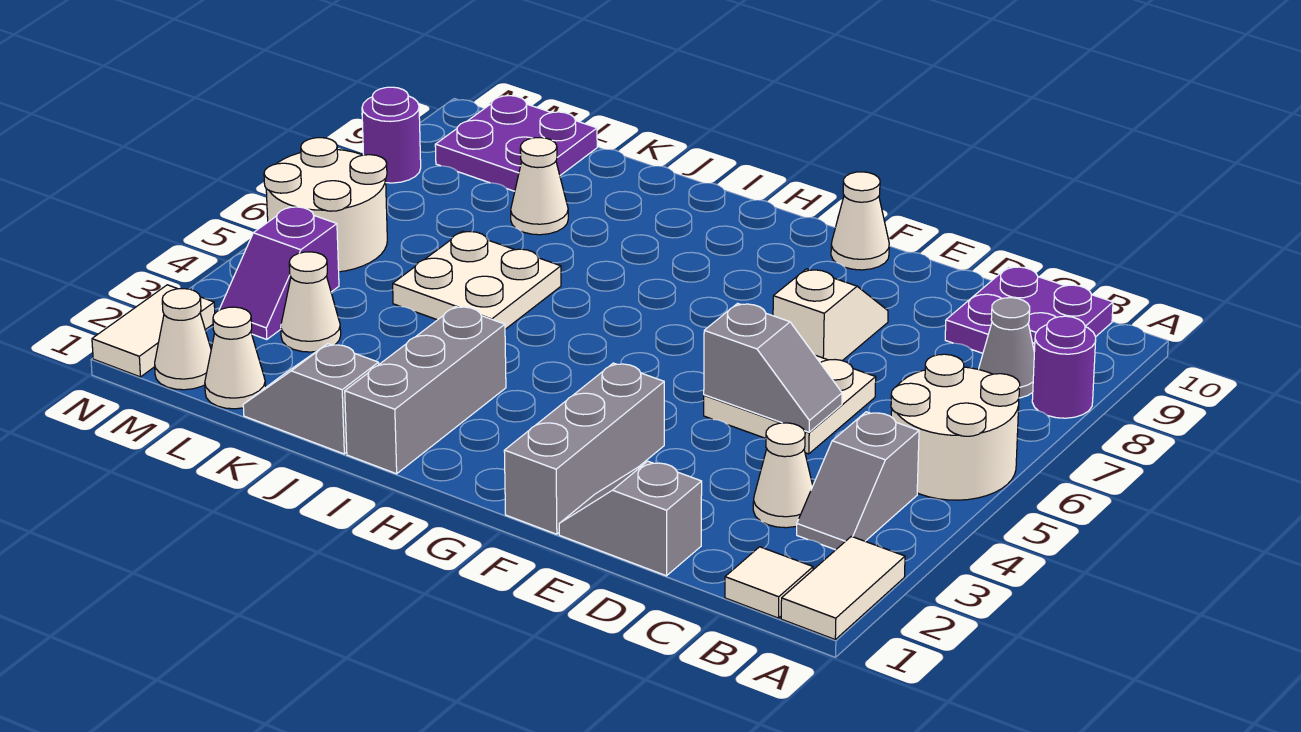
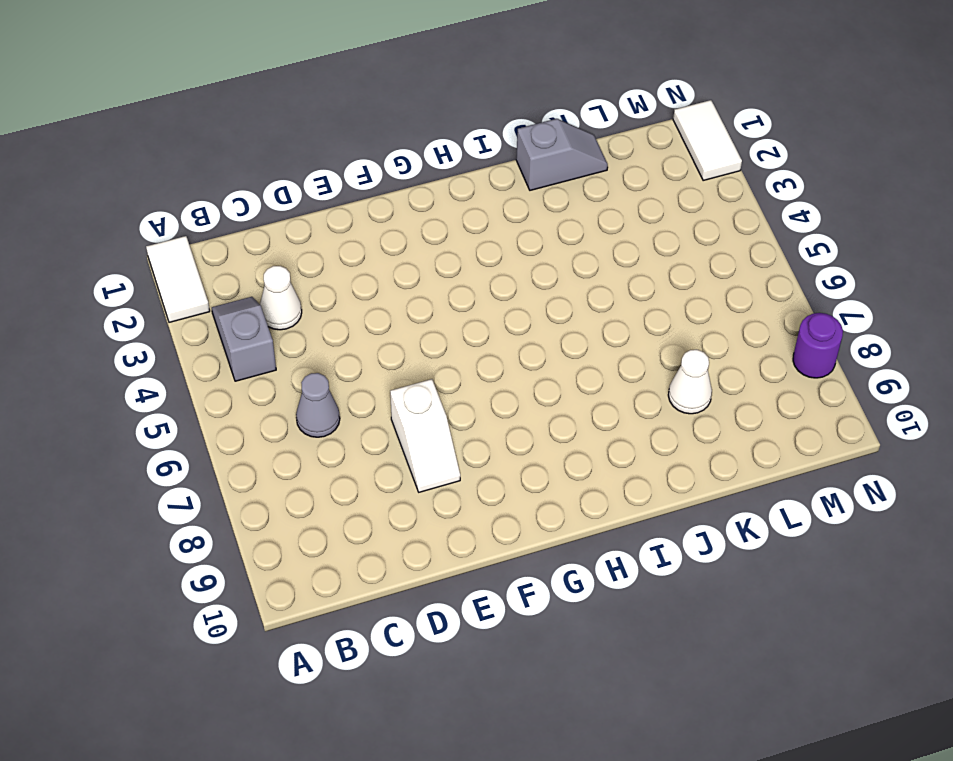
grey 1x1 cone [296,373,340,437] -> grey 1x1 cone moved to [979,298,1034,398]
none -> white 2x2 round brick [891,354,1020,500]
none -> purple 1x1 round brick [1032,316,1096,418]
none -> white 1x1 tile [725,547,813,618]

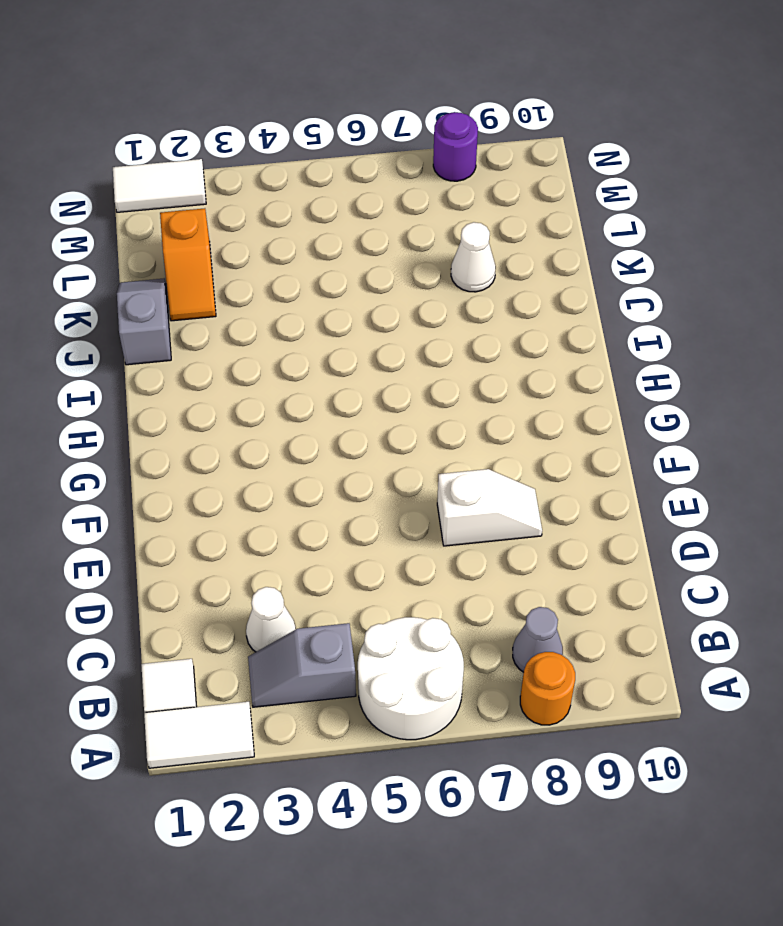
orange 1x1 round brick [520,652,575,725] -> purple 1x1 round brick [1032,316,1096,418]
orange 1x2 slope [160,208,216,321] -> none
none -> purple 2x2 plate [945,267,1113,353]
none -> grey 1x2 slope [559,461,702,576]
none -> white 2x2 plate [704,355,876,454]

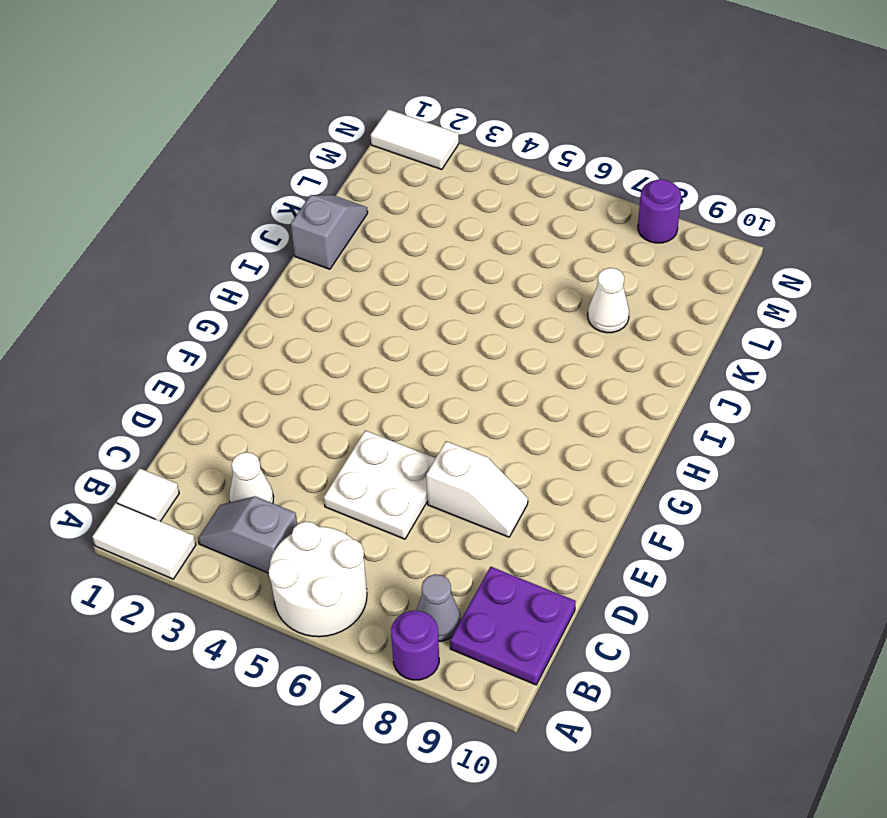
none -> grey 1x2 slope [559,461,702,576]
none -> grey 1x3 brick [504,363,664,534]
none -> white 1x1 cone [831,172,889,270]

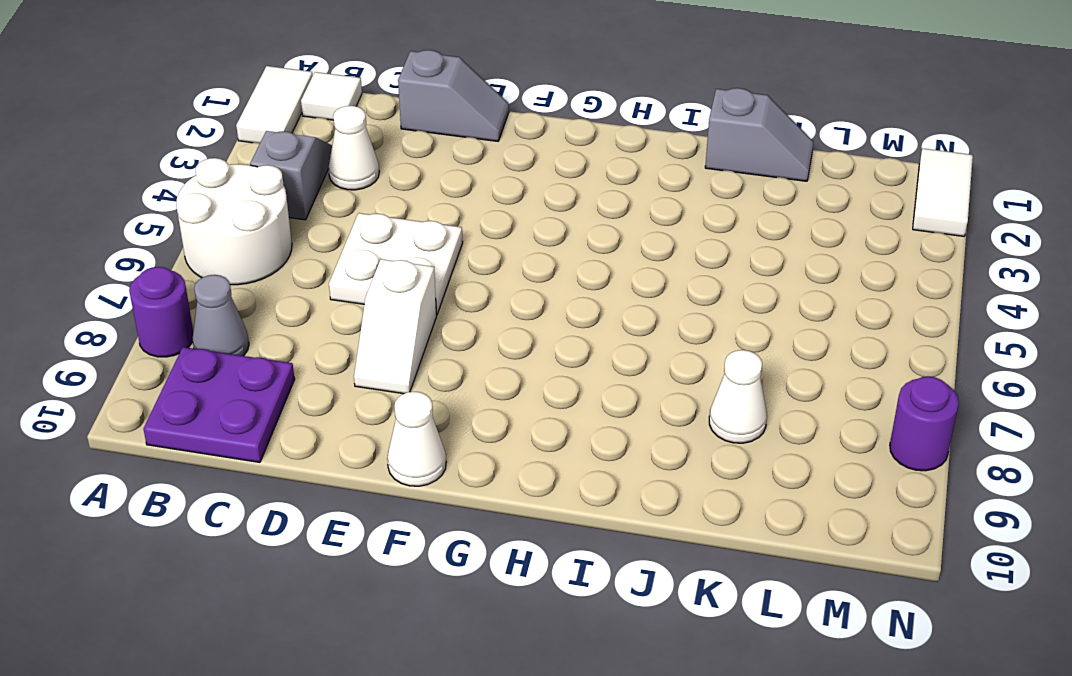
none -> grey 1x3 brick [504,363,664,534]
none -> grey 1x3 brick [345,307,506,474]
none -> white 2x2 plate [393,231,561,329]

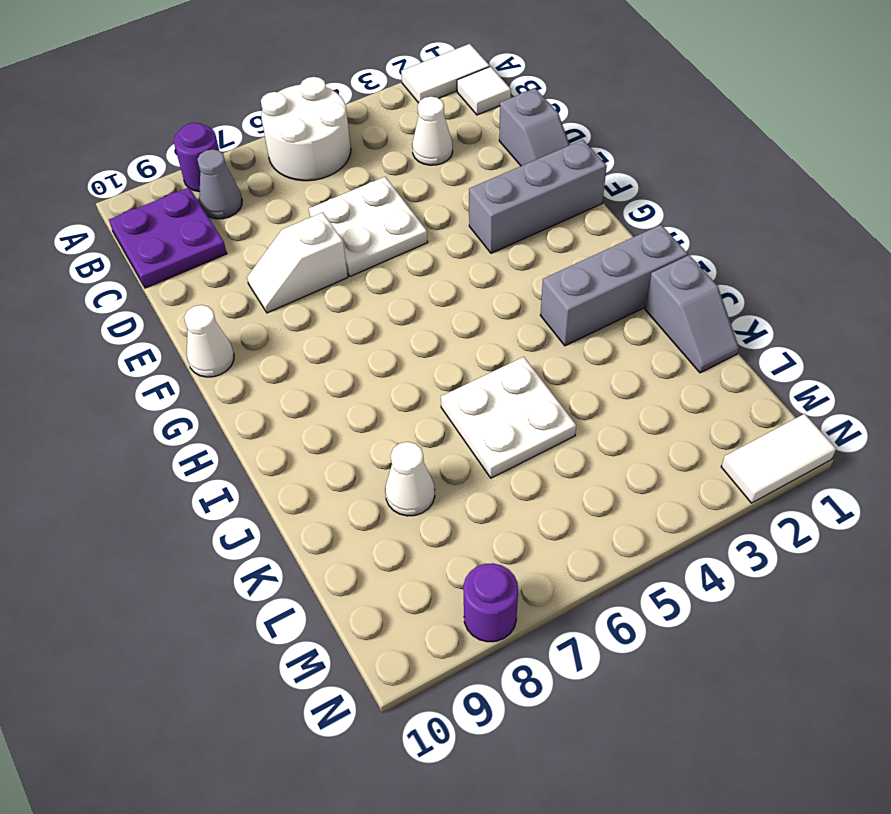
none -> grey 1x2 slope [797,412,919,550]
none -> white 1x1 cone [205,307,266,409]
none -> white 1x1 cone [281,252,341,352]

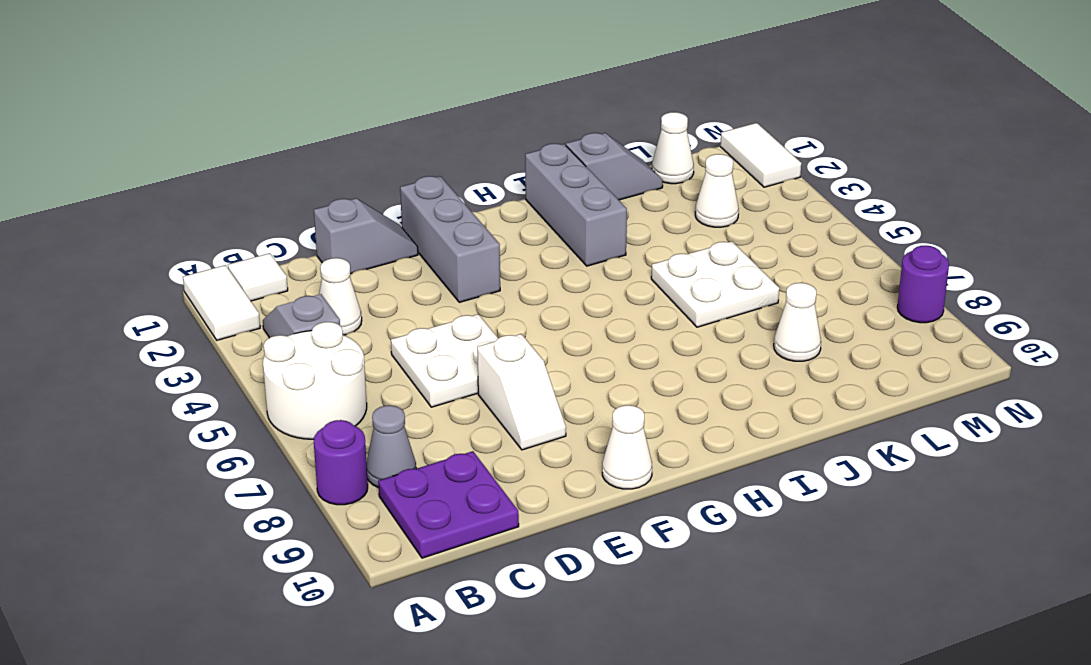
none -> purple 2x2 plate [435,96,597,191]
none -> white 1x1 cone [155,289,211,390]
none -> purple 1x2 slope [219,207,339,340]

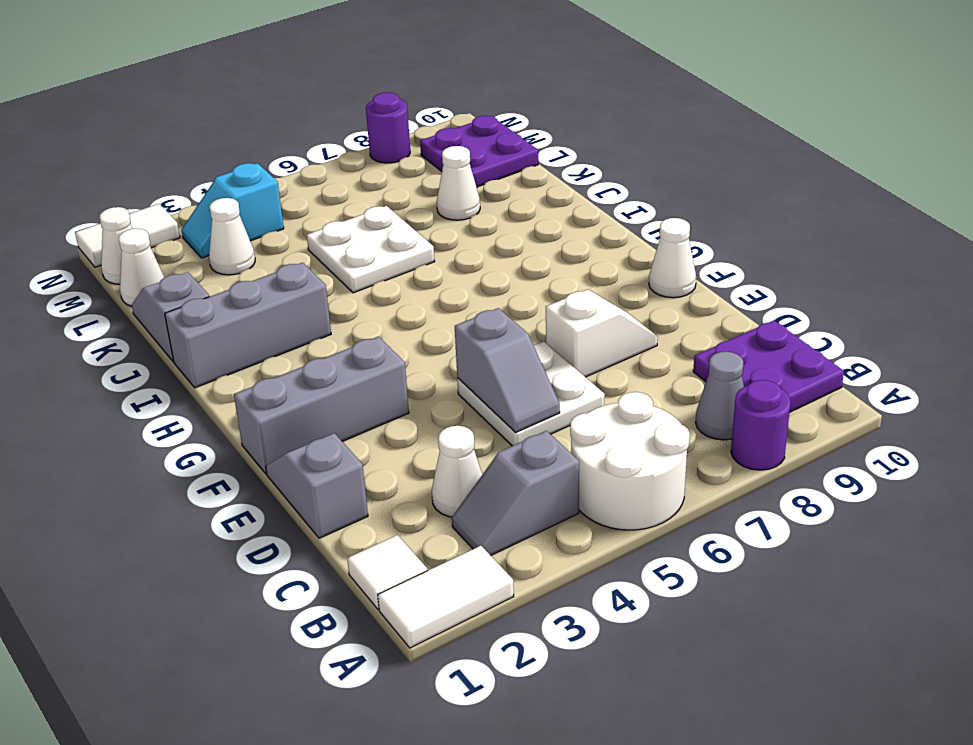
cyan 1x2 slope [182,163,284,258] -> purple 1x2 slope [219,207,339,340]
none -> white 2x2 round brick [264,138,387,272]

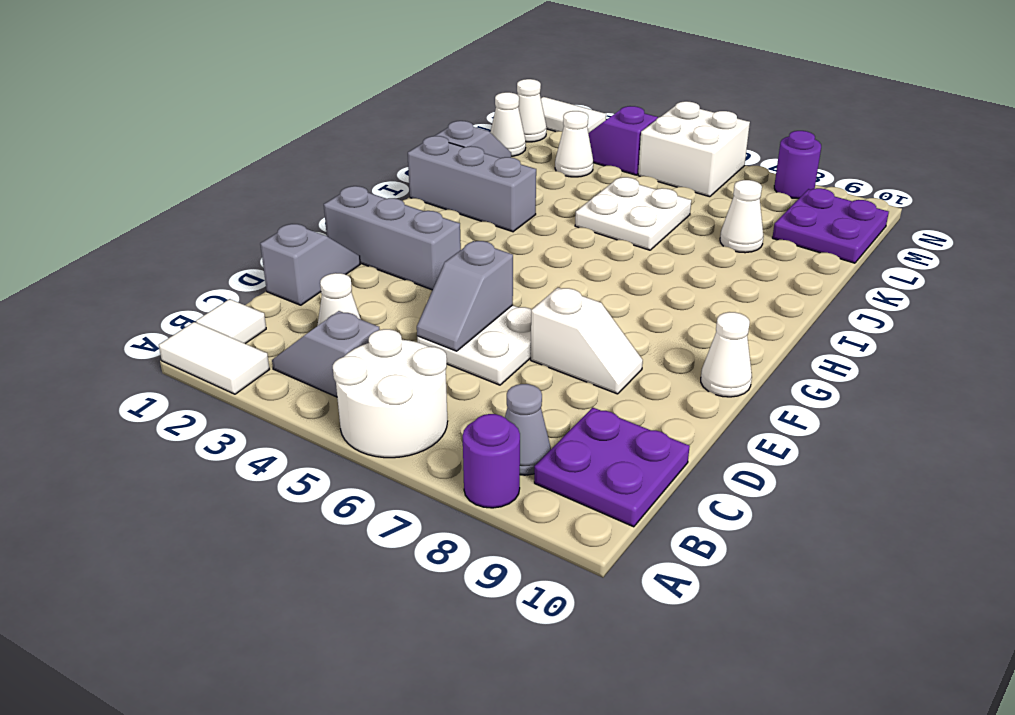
white 2x2 brick [638,101,750,197] -> white 2x2 round brick [264,138,387,272]

